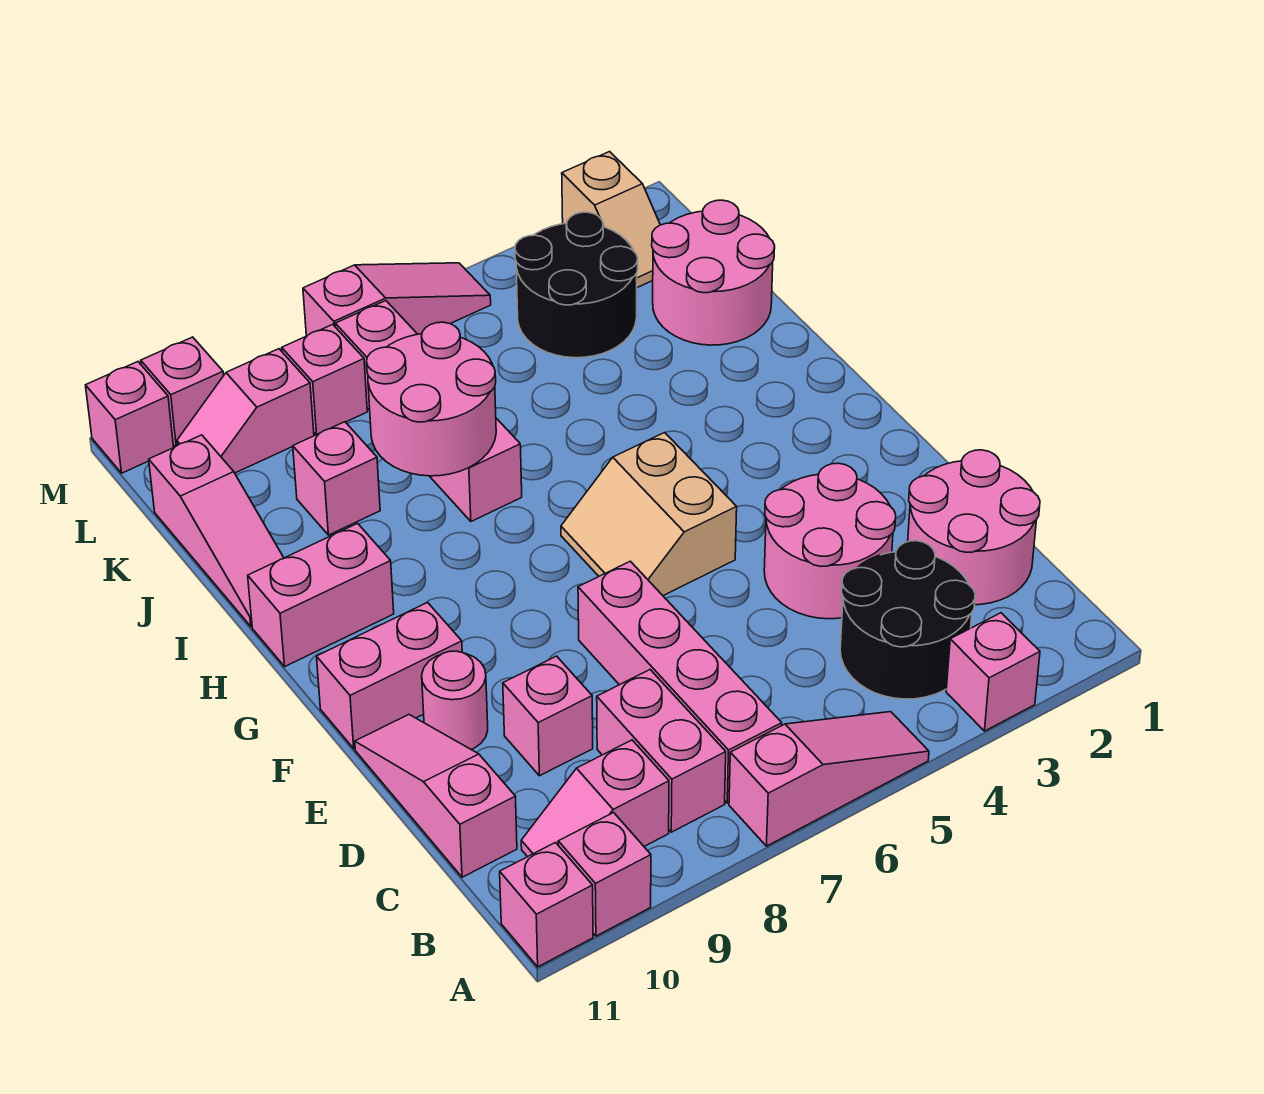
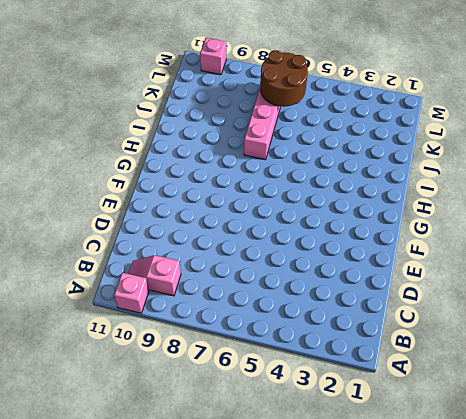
brown 2x2 round brick [260,50,308,107] -> none
none -> pink 1x1 brick [946,613,1040,731]
none -> pink 1x3 slope [729,712,929,846]
none -> pink 1x1 brick [500,843,593,967]

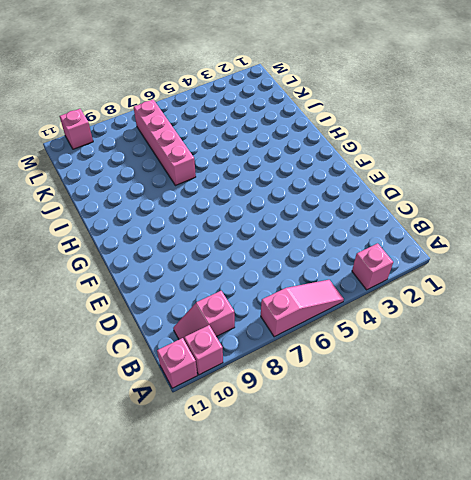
none -> black 2x2 round brick [840,541,975,699]
none -> pink 1x4 brick [578,561,782,803]
none -> pink 1x2 brick [597,670,726,832]

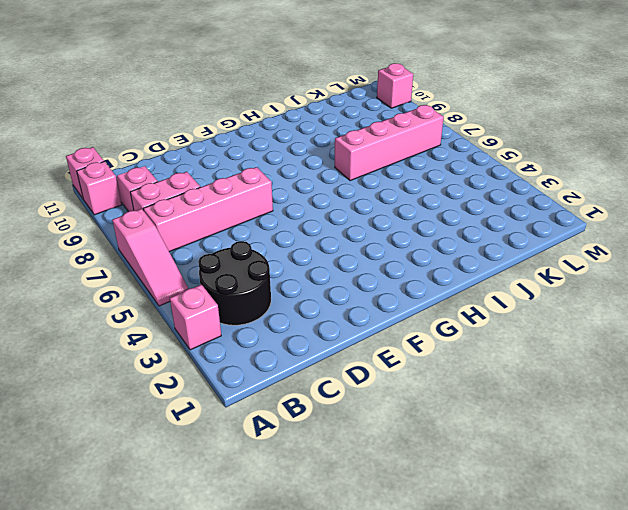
none -> pink 2x2 round brick [908,450,1040,605]
none -> pink 1x3 slope [355,715,517,877]
none -> pink 2x2 round brick [764,463,896,619]

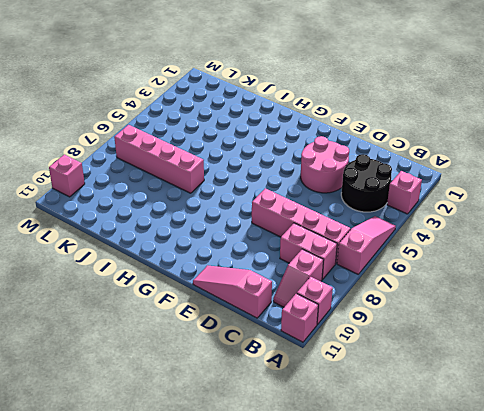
none -> pink 2x2 round brick [908,450,1040,605]
none -> pink 1x1 brick [503,656,593,776]
none -> pink 1x1 round brick [422,651,488,750]

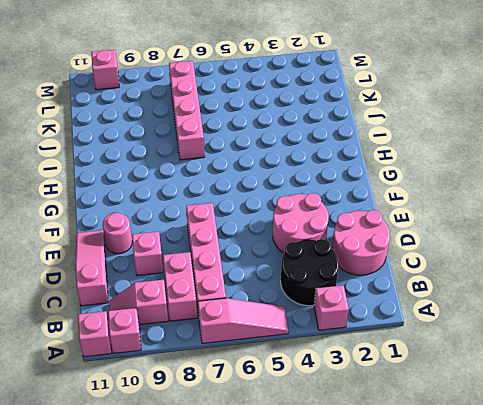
none -> tan 2x2 slope [561,433,737,596]
none -> pink 1x2 brick [317,603,462,749]
none -> pink 1x2 brick [248,523,394,666]

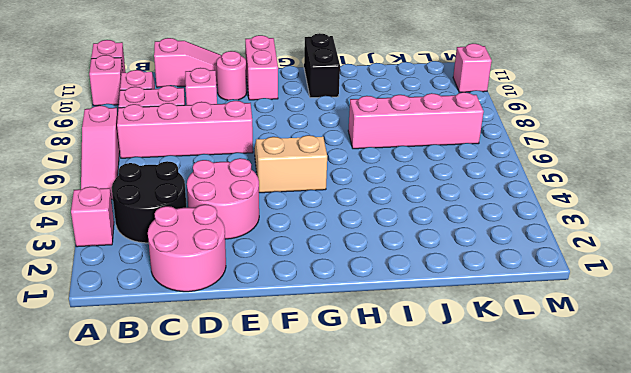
black 1x2 brick [304,33,340,98] -> pink 1x2 brick [248,523,394,666]
none -> pink 1x3 slope [149,435,284,627]
none -> pink 2x2 round brick [652,200,775,345]
none -> pink 1x1 brick [293,422,380,535]

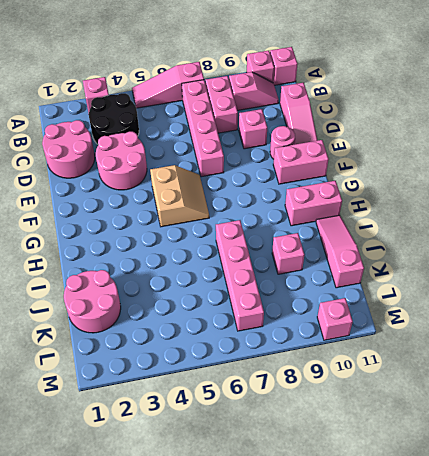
none -> black 2x2 round brick [515,212,638,358]
none -> tan 1x2 slope [562,152,660,288]
none -> pink 1x1 brick [282,324,367,435]

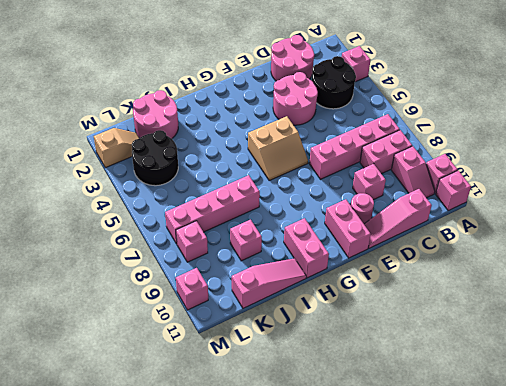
none -> pink 1x3 slope [729,712,929,846]
none -> pink 1x2 slope [177,349,314,473]
none -> pink 1x3 slope [303,263,491,336]

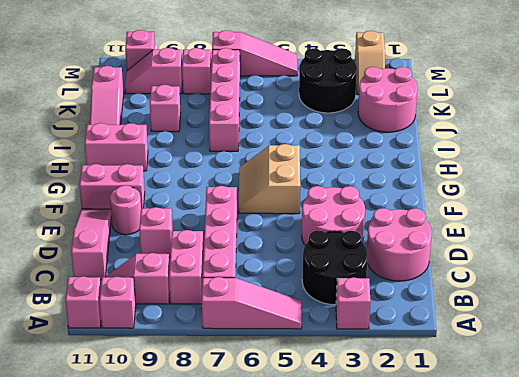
none -> pink 1x1 brick [86,362,174,473]
none -> pink 2x2 round brick [366,322,496,476]

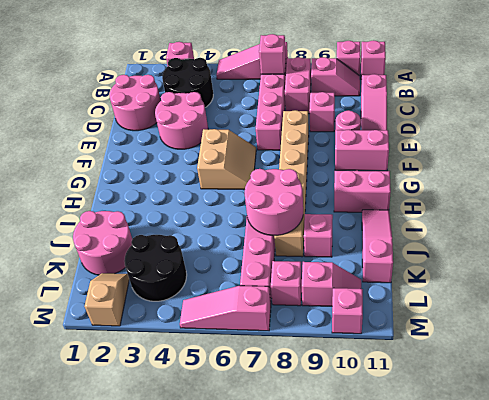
pink 1x1 brick [259,34,286,74] -> pink 1x1 brick moved to [86,362,174,473]
tan 1x6 brick [274,110,309,257] -> none

